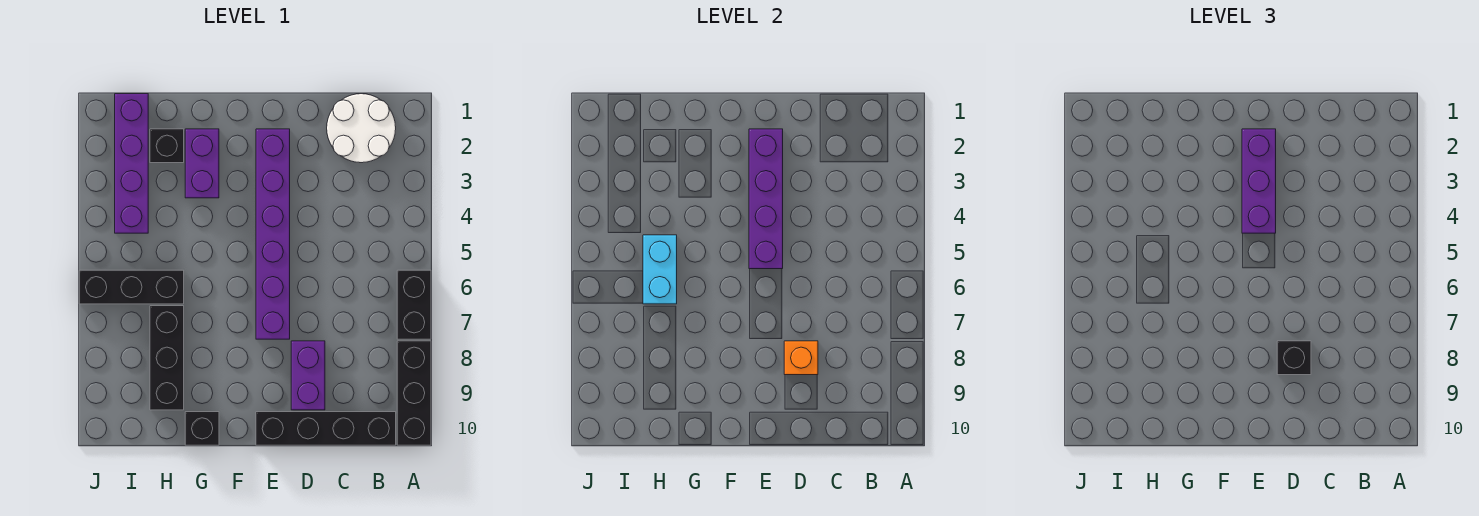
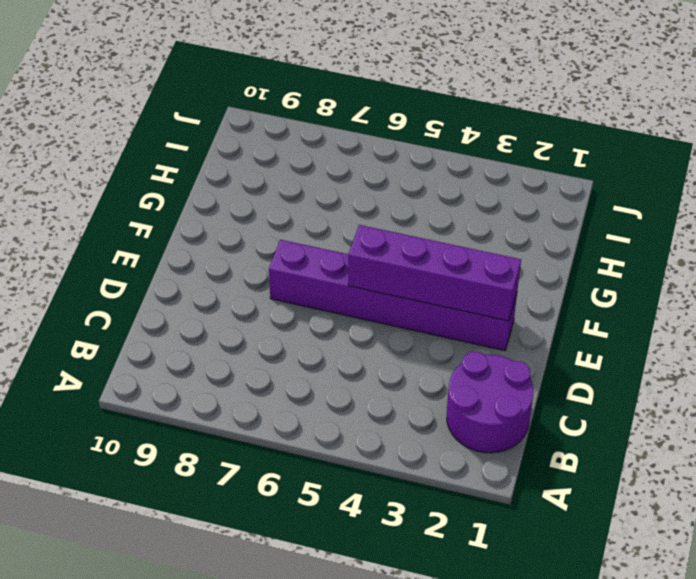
purple 2x2 round brick [447,352,533,453] -> white 2x2 round brick [327,94,396,163]
none -> black 1x2 brick [397,270,431,339]
none -> black 1x3 brick [397,341,431,445]
none -> black 1x4 brick [256,412,396,445]

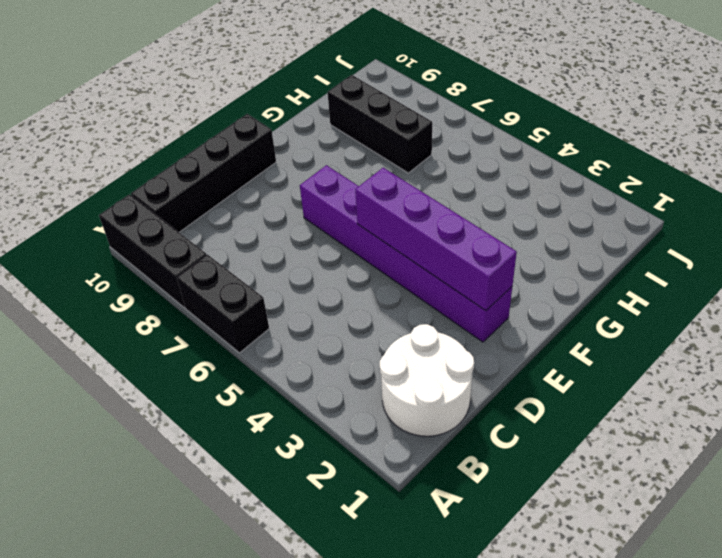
none -> purple 1x2 brick [291,341,325,410]
none -> purple 1x2 brick [185,129,219,198]
none -> black 1x1 brick [185,412,219,445]

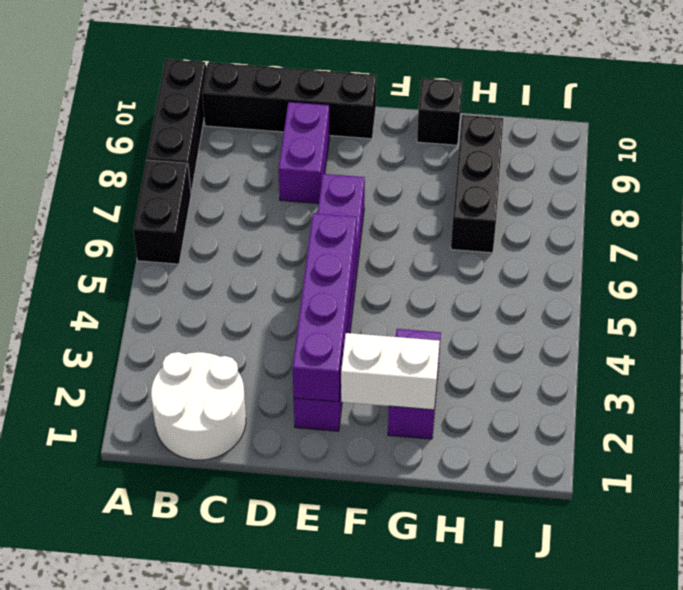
white 1x2 brick [341,333,440,410] -> none
none -> black 1x1 brick [150,129,184,163]
none -> black 1x3 brick [79,270,184,304]
none -> purple 1x4 brick [115,94,148,233]

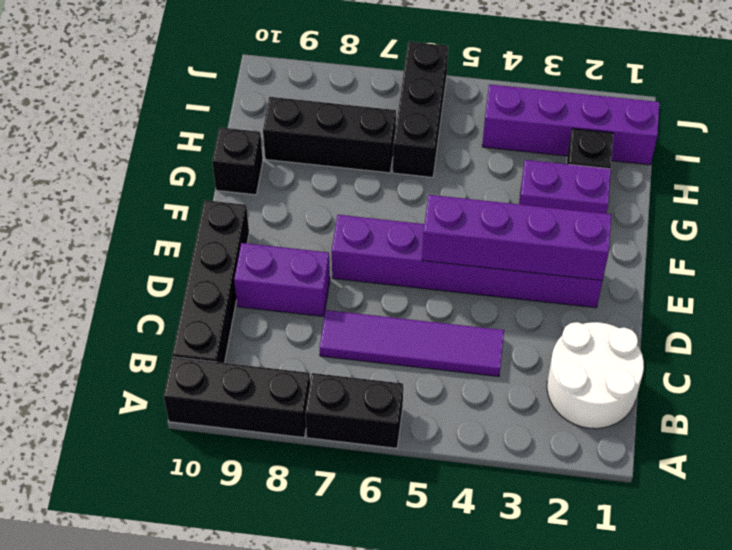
purple 1x4 tile [320,310,504,376] -> none
none -> orange 1x1 brick [784,341,818,375]
none -> cyan 1x2 brick [643,235,677,304]
none -> black 1x1 brick [1277,341,1311,375]

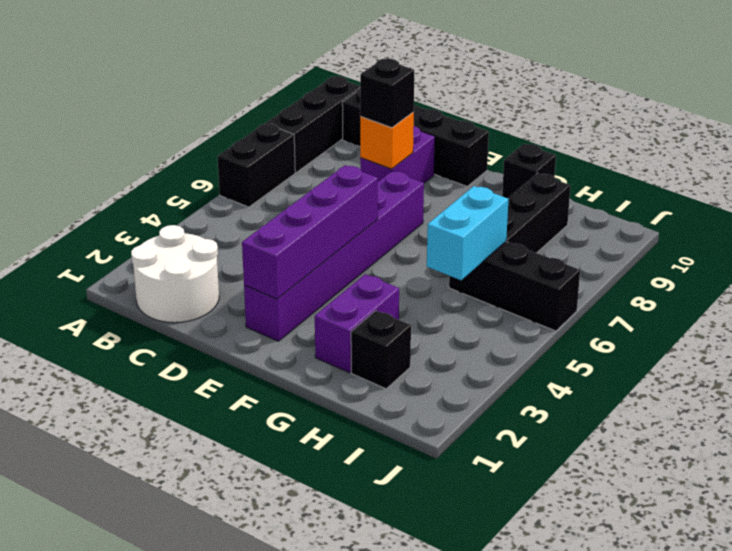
none -> purple 1x4 brick [115,94,148,233]
none -> purple 1x3 brick [1242,129,1276,233]

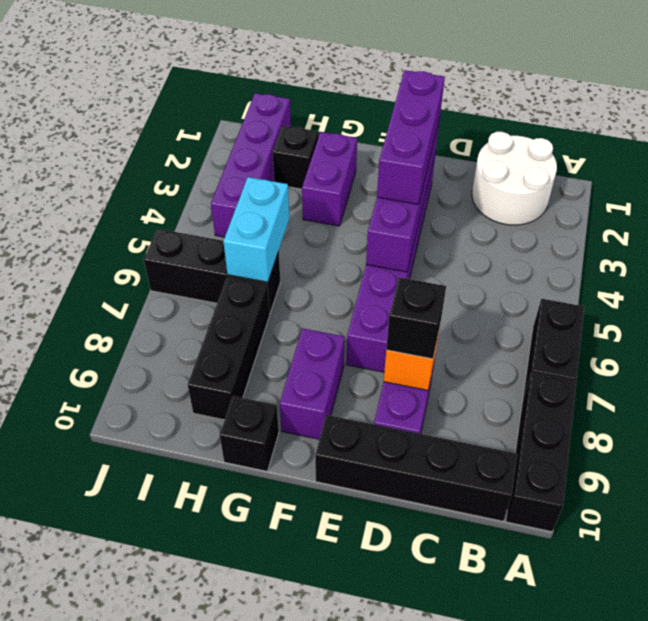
purple 1x2 brick [280,328,345,439] -> none

